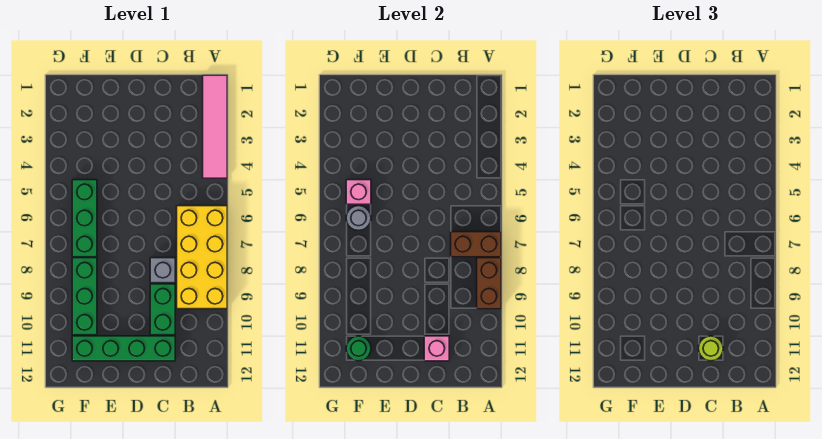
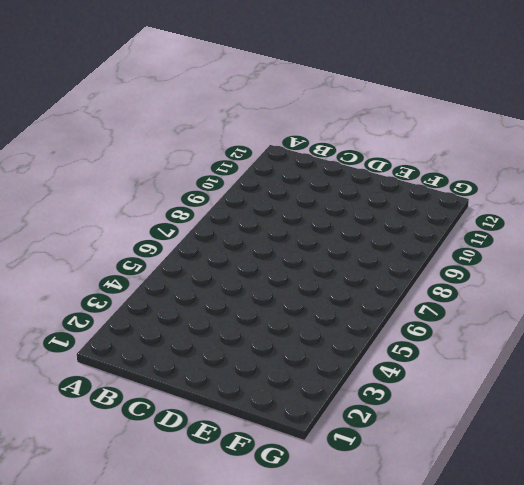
none -> pink 1x4 tile [203,75,227,178]
none -> yellow 2x4 brick [177,206,227,309]
none -> grey 1x1 brick [150,258,175,283]

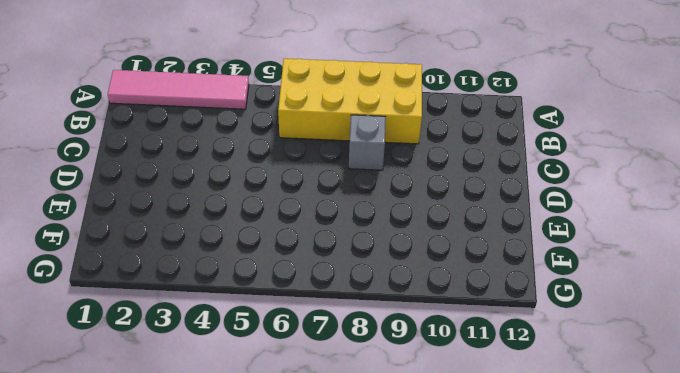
none -> green 1x2 brick [150,284,175,335]
none -> green 1x4 brick [72,336,175,361]
none -> green 1x3 brick [72,180,97,257]

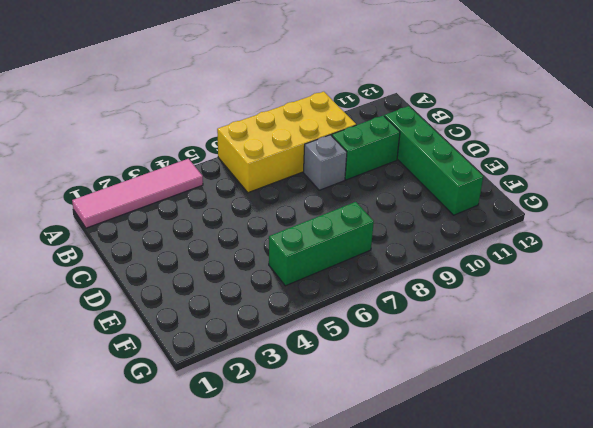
none -> green 1x3 brick [72,258,97,335]
none -> brown 1x2 brick [451,232,501,257]
none -> brown 1x2 brick [477,258,501,309]

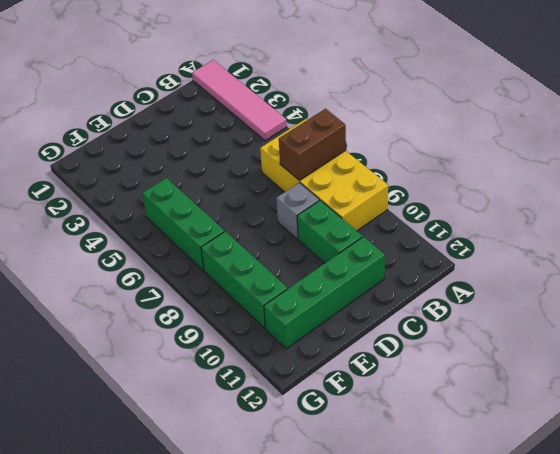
none -> brown 1x2 brick [477,258,501,309]
none -> pink 1x1 brick [424,336,449,361]
none -> pink 1x1 brick [346,180,371,204]

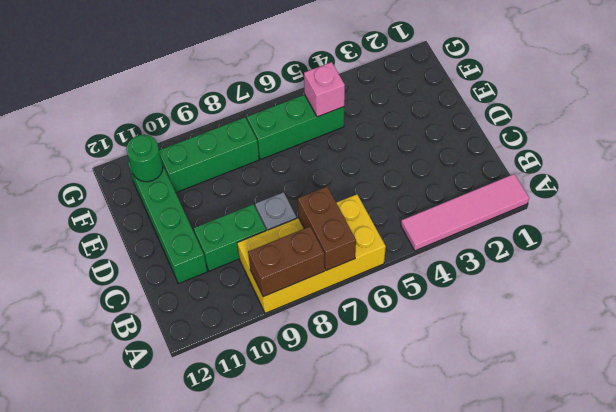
none -> pink 1x1 brick [424,336,449,361]
none -> grey 1x1 round brick [346,206,371,230]
none -> lime 1x1 round brick [699,336,723,361]

